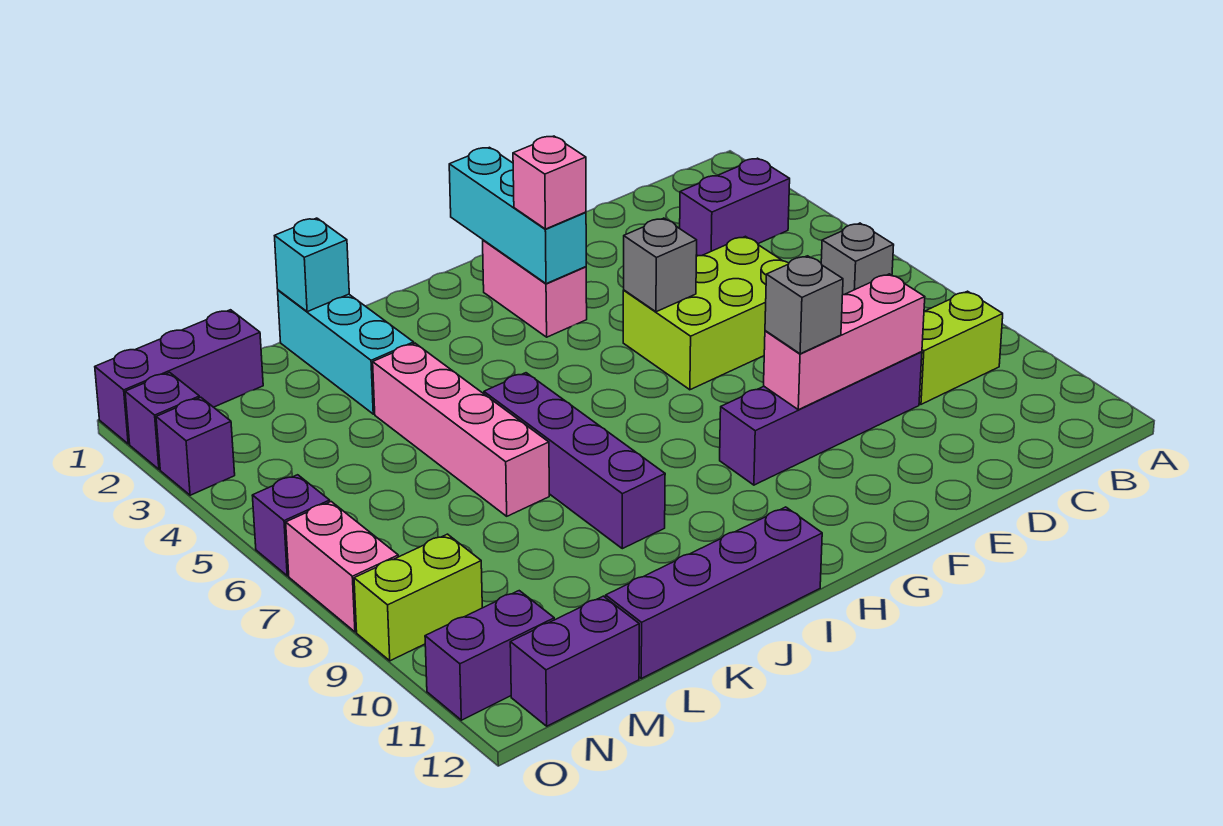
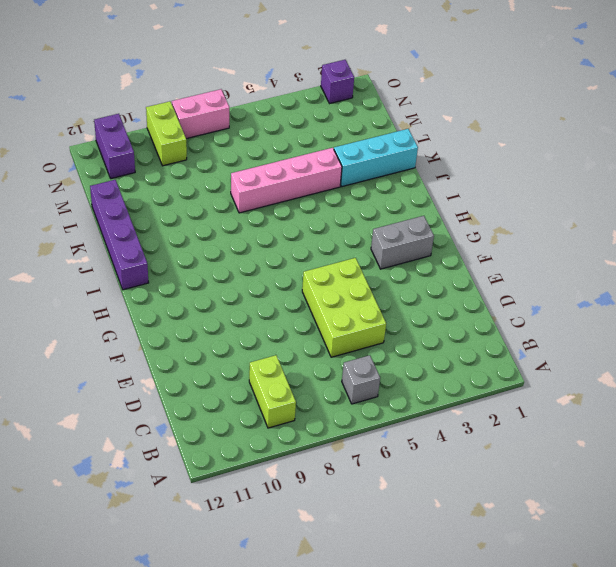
grey 1x2 brick [371,216,434,269] -> pink 1x2 brick [483,240,587,337]
none -> purple 1x2 brick [680,158,790,256]
none -> purple 1x4 brick [720,352,922,485]
none -> purple 1x4 brick [484,373,665,549]

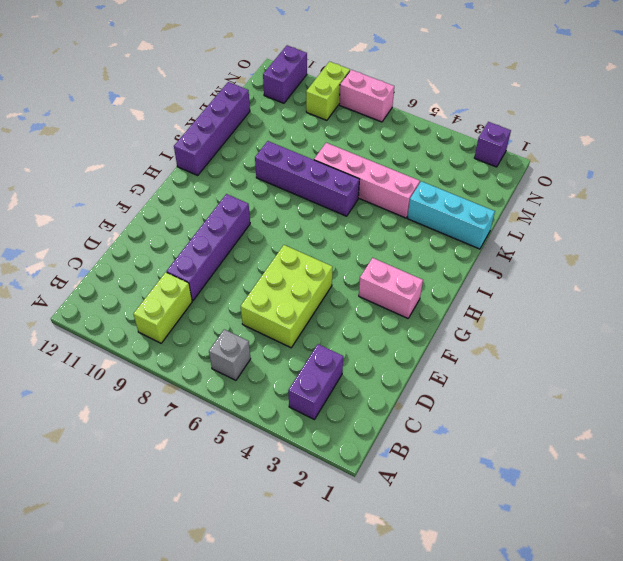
none -> purple 1x3 brick [95,310,263,444]
none -> purple 1x2 brick [510,596,639,726]
none -> purple 1x1 brick [156,397,235,495]

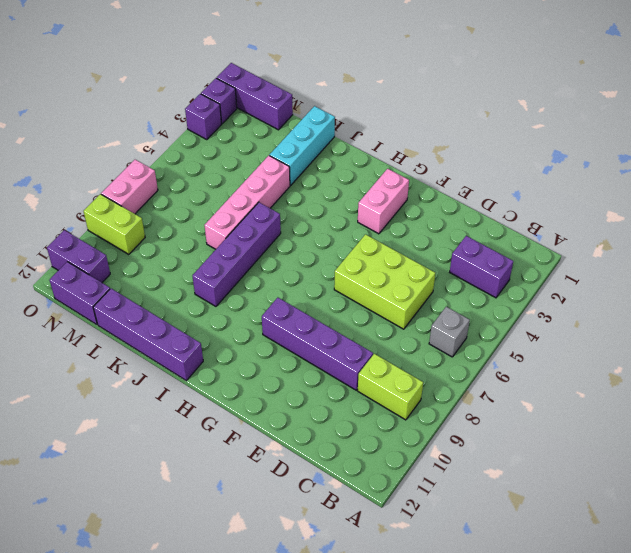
none -> purple 1x1 brick [252,475,330,576]
none -> pink 1x3 brick [764,274,925,410]
none -> grey 1x1 brick [624,218,697,312]

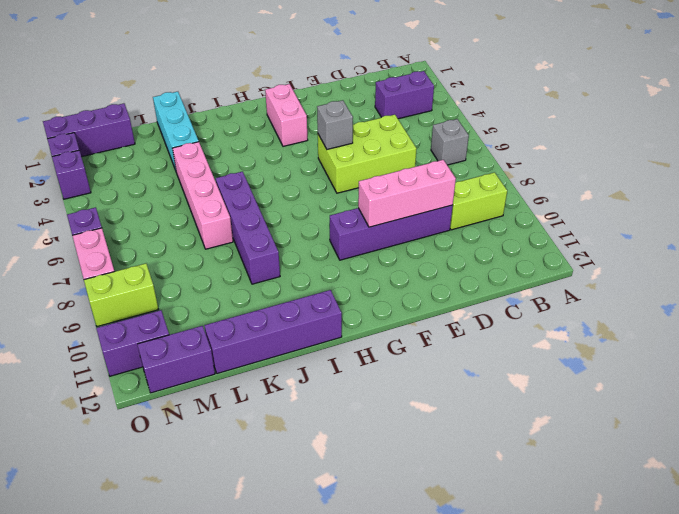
none -> cyan 1x3 brick [449,147,586,284]
none -> cyan 1x1 brick [275,218,349,312]
none -> grey 1x1 brick [765,256,843,354]

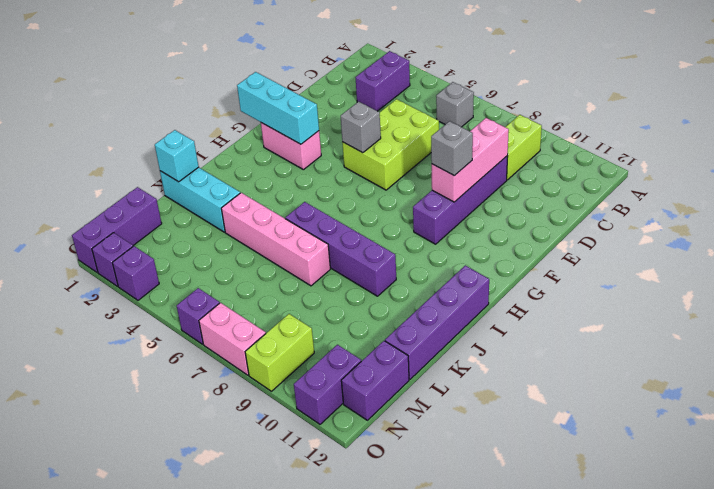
none -> pink 1x1 brick [513,136,586,229]

